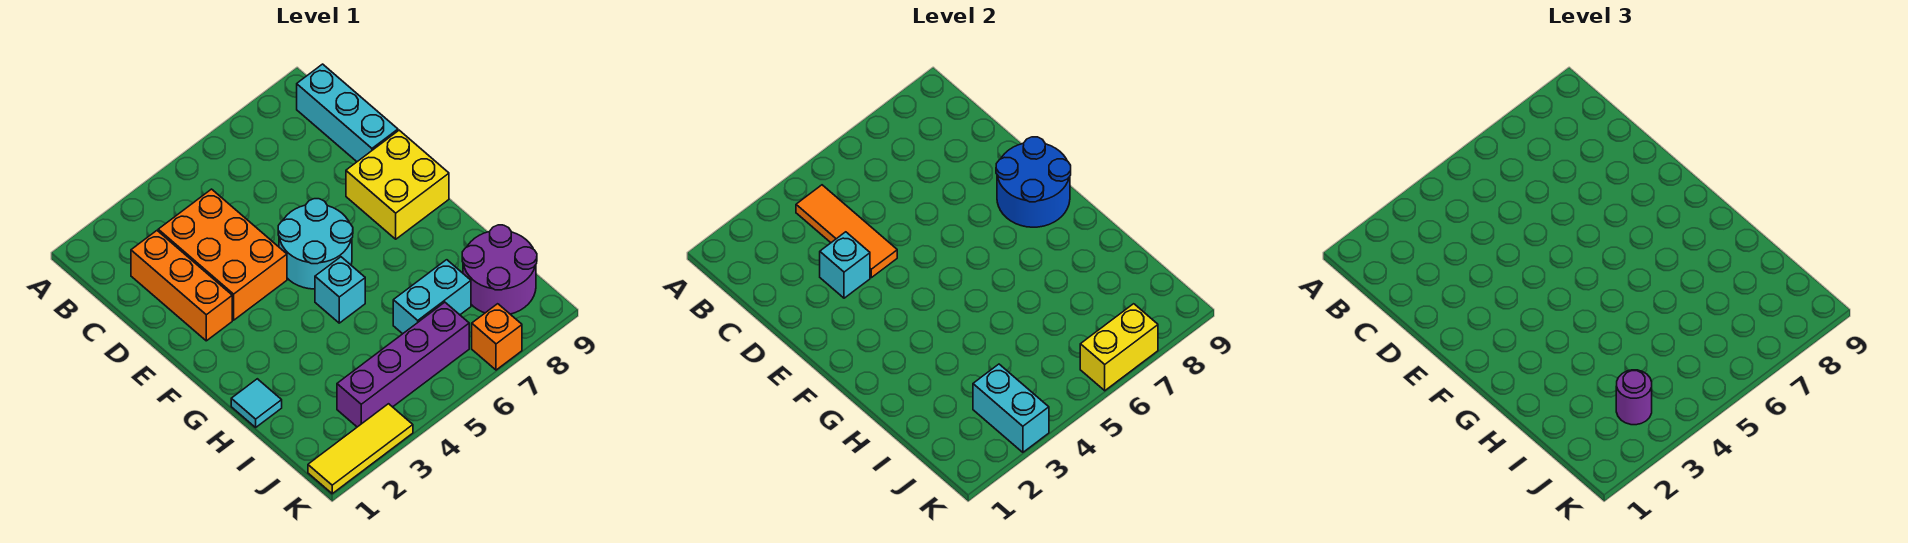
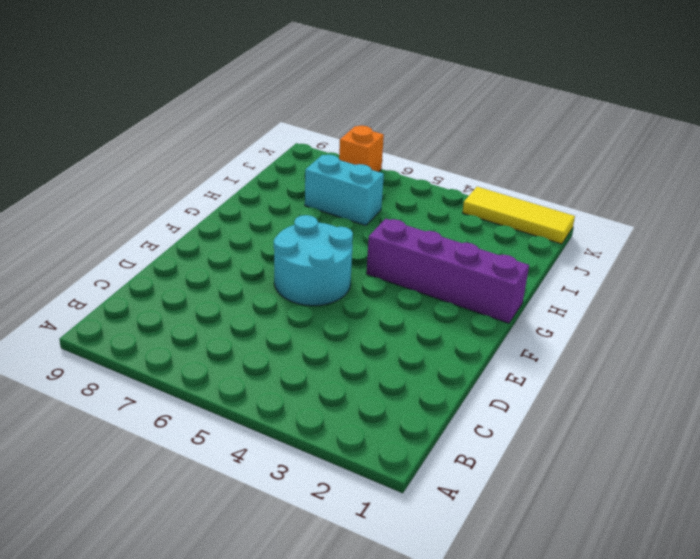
purple 1x4 brick [366,219,529,323] -> purple 1x4 brick moved to [337,302,469,427]
none -> cyan 1x3 brick [297,64,398,162]
none -> orange 1x3 brick [131,231,232,341]
none -> orange 2x3 brick [158,189,287,320]

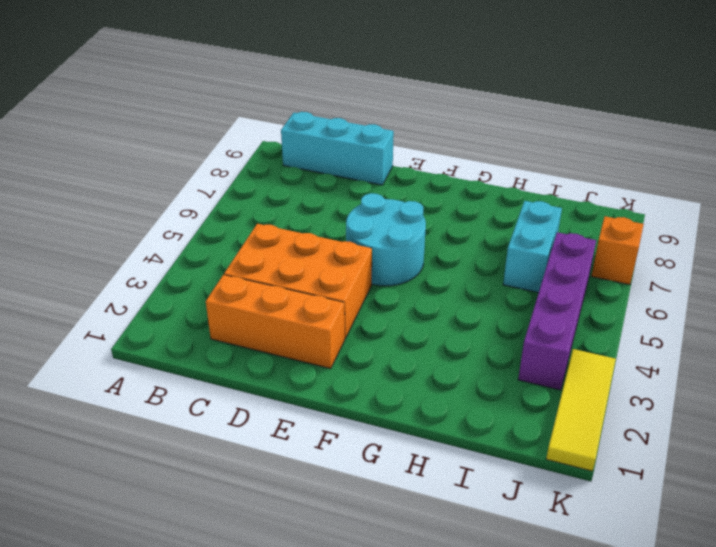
none -> yellow 2x2 brick [346,130,449,239]
none -> cyan 1x1 brick [315,257,365,323]
none -> cyan 1x1 tile [231,379,282,427]

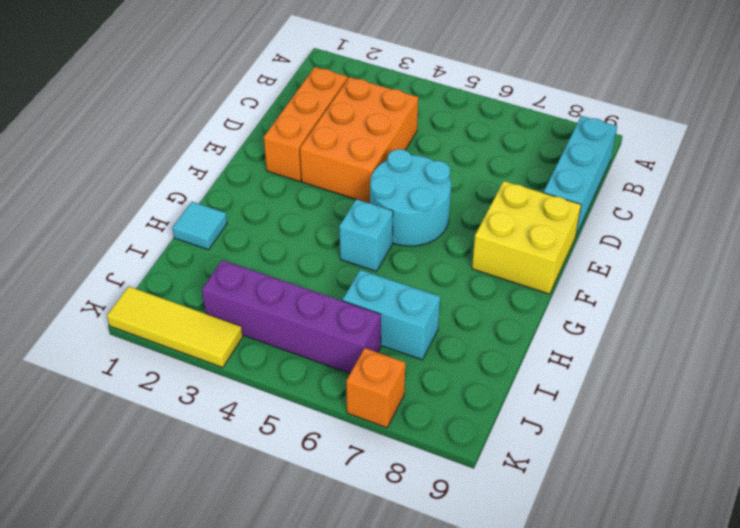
none -> purple 2x2 round brick [462,225,537,314]
none -> orange 1x3 tile [796,185,897,278]
none -> cyan 1x1 brick [820,232,870,298]

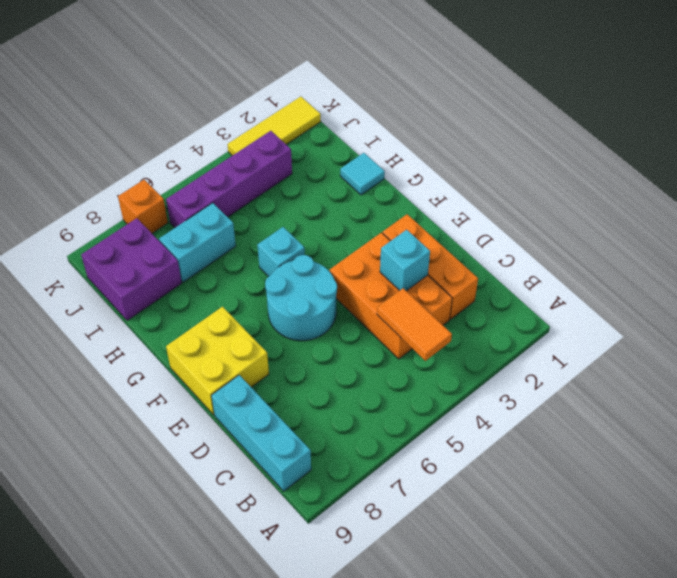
orange 1x2 tile [377,288,452,361] -> orange 1x3 tile [796,185,897,278]
purple 2x2 brick [81,218,182,321] -> purple 2x2 round brick [462,225,537,314]
none -> blue 2x2 round brick [996,137,1071,227]
none -> cyan 1x2 brick [973,364,1049,452]
none -> yellow 1x2 brick [1080,304,1158,391]

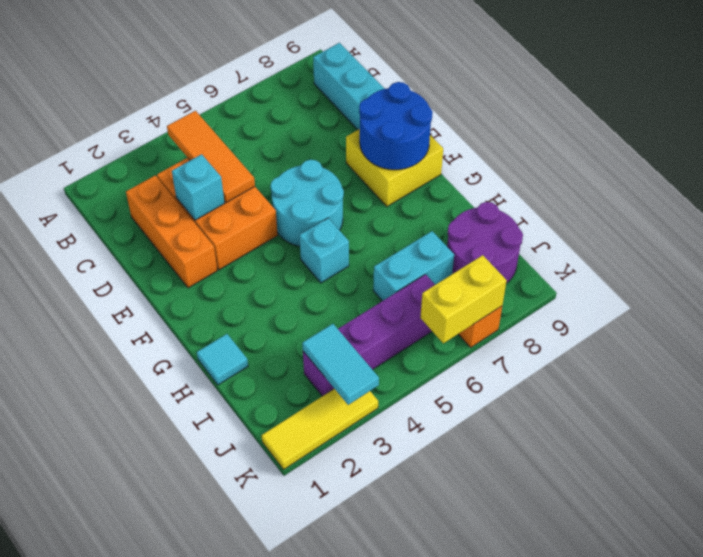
cyan 1x2 tile [302,324,379,405] -> cyan 1x2 brick [973,364,1049,452]
none -> purple 1x1 round brick [1616,370,1652,425]

